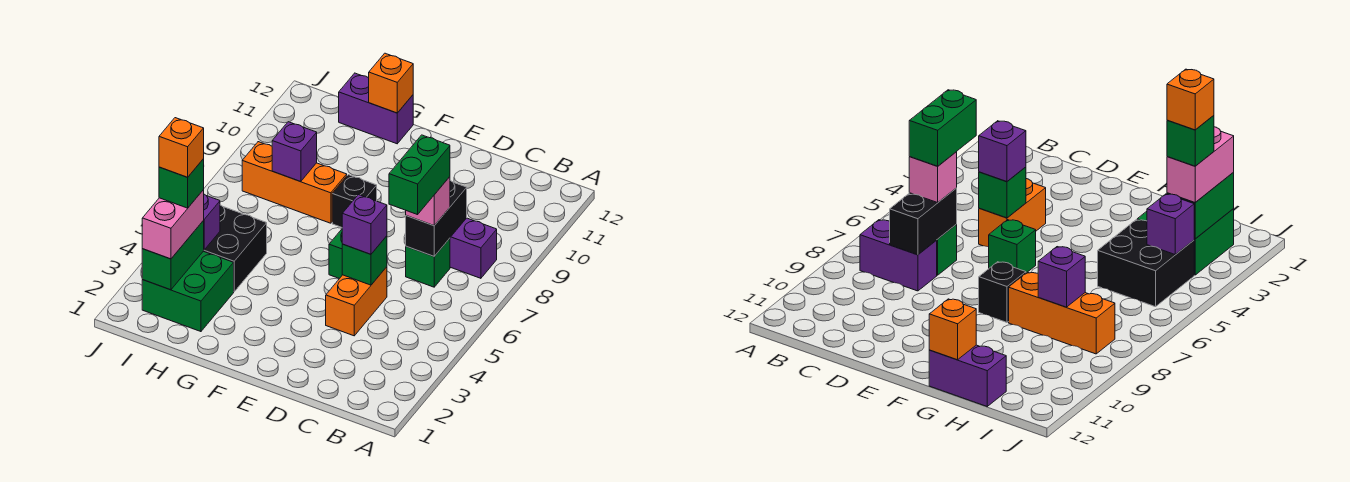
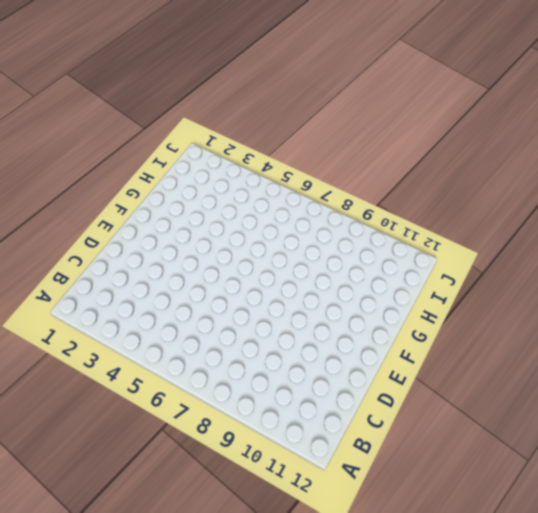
none -> purple 1x2 brick [450,218,497,278]
none -> green 1x1 brick [406,238,450,287]
none -> orange 1x2 brick [326,267,387,336]

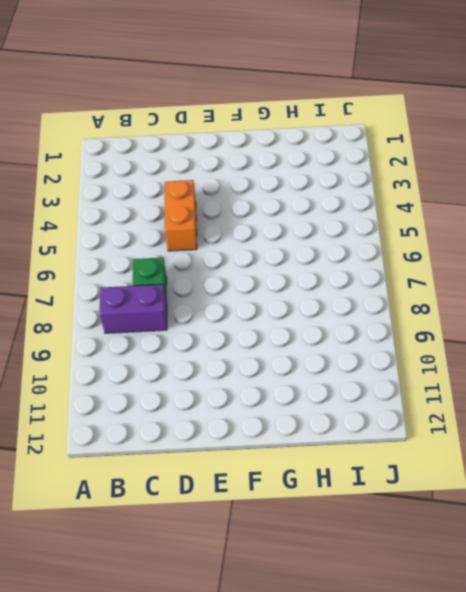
none -> green 1x1 brick [329,229,342,279]
none -> black 1x1 brick [332,175,377,227]
none -> orange 1x3 brick [242,142,347,223]

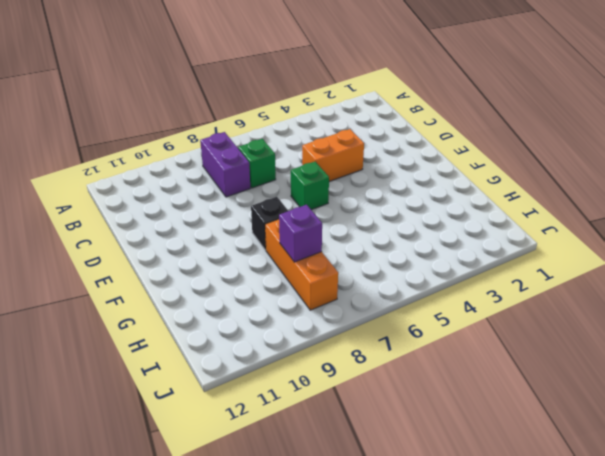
none -> purple 1x2 brick [339,73,413,144]
none -> green 2x2 brick [142,251,234,332]
none -> black 2x2 brick [204,205,267,292]

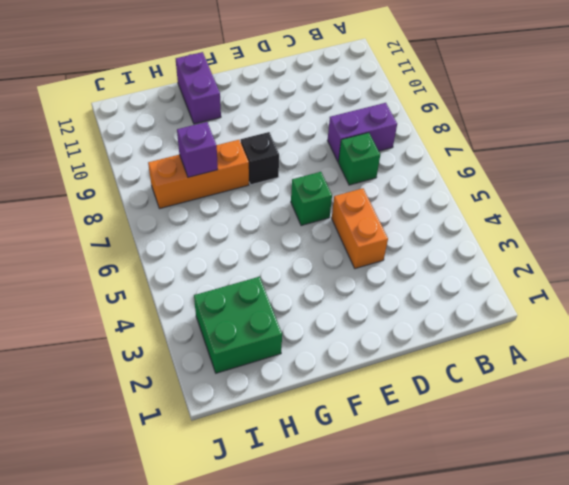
purple 1x2 brick [176,52,221,124] -> purple 1x2 brick turned to [339,73,413,144]
none -> black 2x2 brick [204,205,267,292]
none -> black 1x2 brick [406,181,467,256]
none -> green 1x1 brick [342,236,387,285]

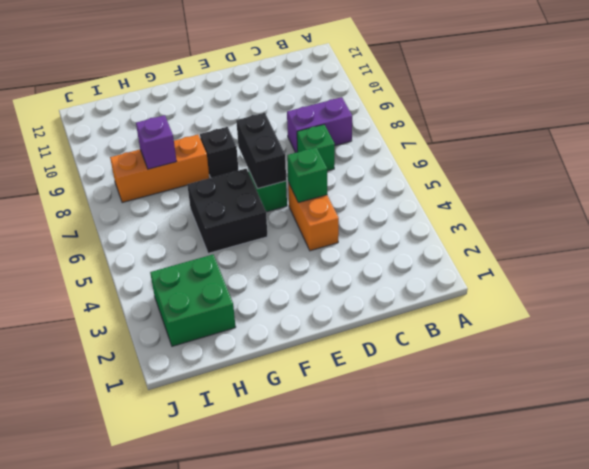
black 1x2 brick [236,113,286,189] -> black 1x2 brick moved to [406,181,467,256]
black 2x2 brick [187,169,267,253] -> black 2x2 brick moved to [204,205,267,292]
none -> purple 1x2 brick [339,73,413,144]
none -> orange 1x1 brick [369,53,413,113]
none -> green 1x2 brick [142,221,204,290]

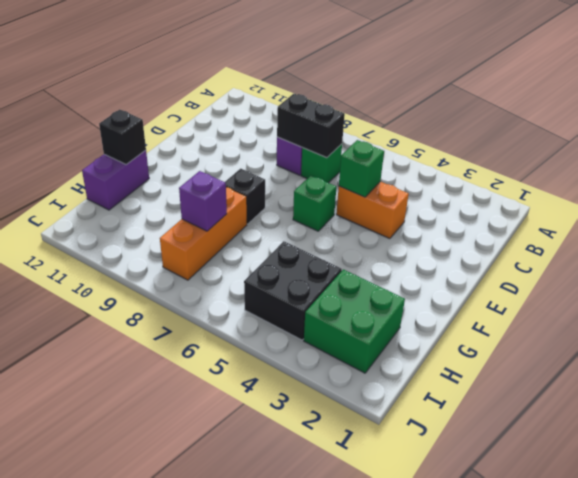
black 1x1 brick [99,110,146,164] -> orange 1x1 brick [369,53,413,113]
none -> green 1x2 brick [142,221,204,290]
none -> purple 1x1 brick [203,194,220,250]
none -> pink 1x1 brick [406,177,450,226]

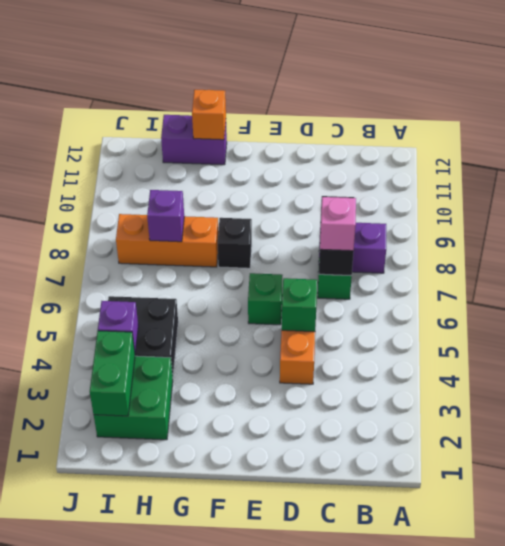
none -> purple 1x1 brick [342,195,387,254]
none -> pink 1x2 brick [142,190,204,259]
none -> green 1x2 brick [389,135,450,215]

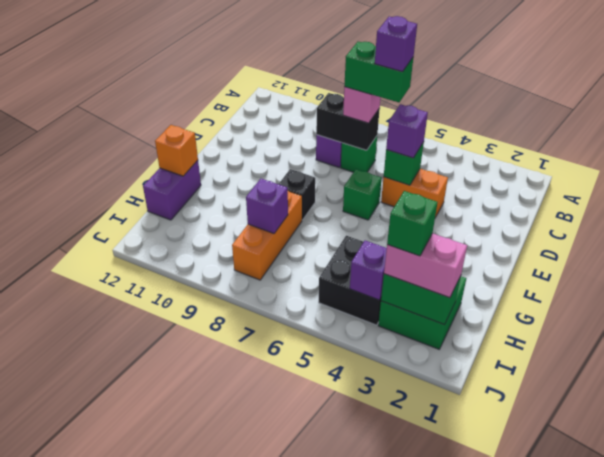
purple 1x1 brick [375,16,417,72] -> none
none -> orange 1x1 brick [159,118,204,177]

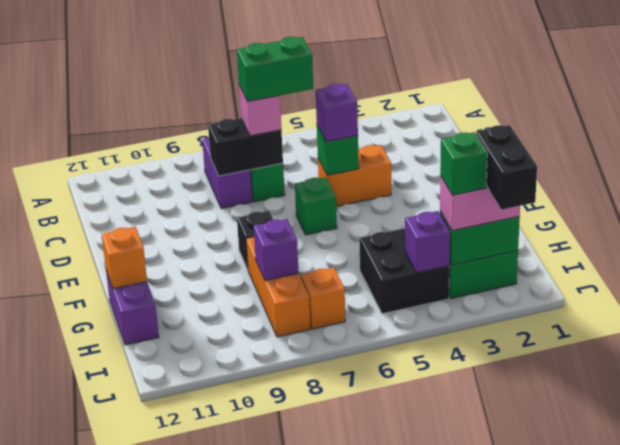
black 1x2 brick [476,125,537,210] -> none
orange 1x1 brick [301,267,345,329] -> orange 1x1 brick moved to [159,118,204,177]

